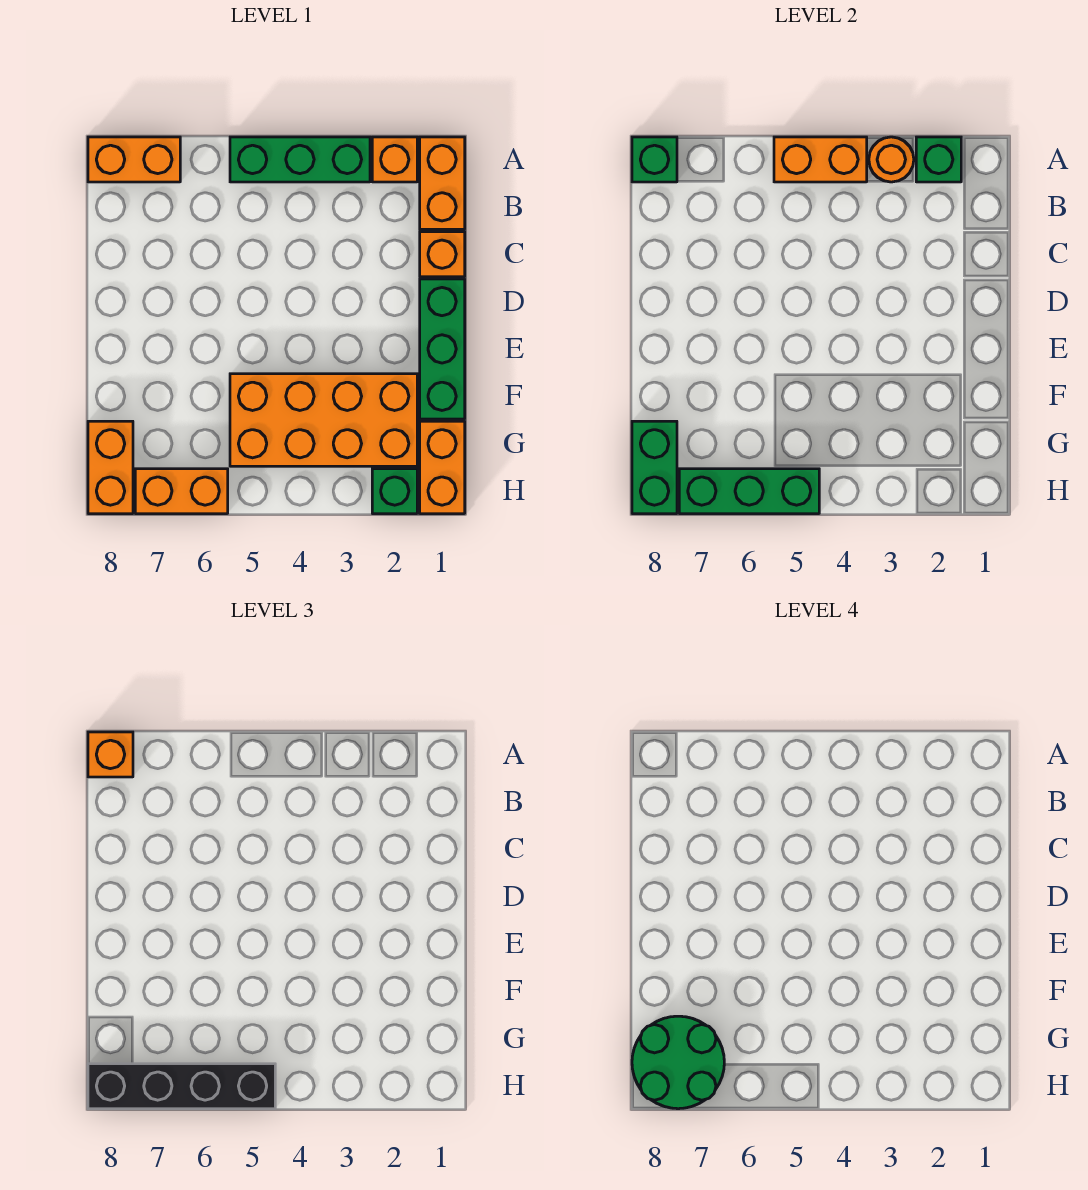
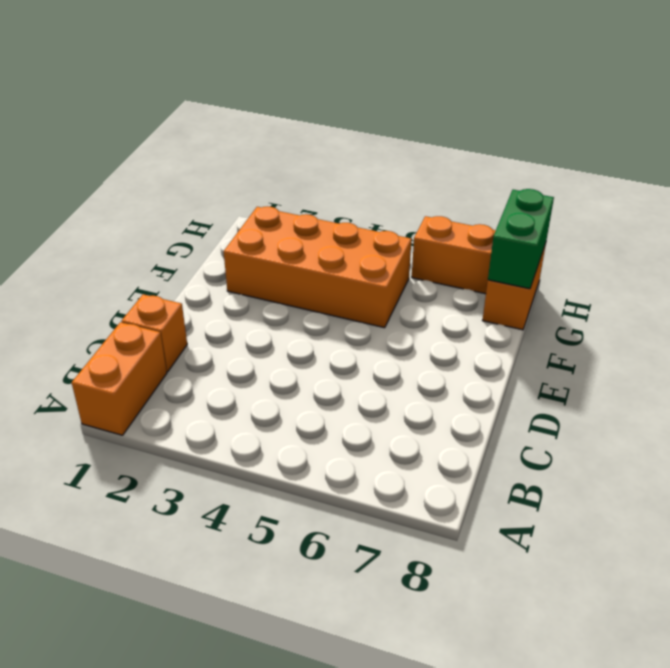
none -> orange 1x1 brick [372,137,417,182]
none -> green 1x3 brick [230,137,370,182]
none -> orange 1x2 brick [88,137,180,182]

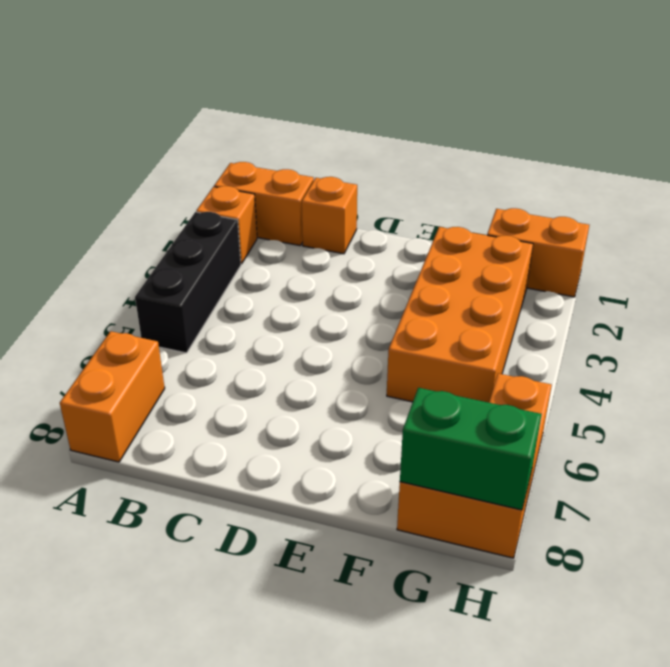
black 1x3 brick [135,212,241,353] -> green 1x3 brick [230,137,370,182]
none -> green 1x3 brick [420,279,465,419]
none -> green 1x1 brick [372,469,417,514]
none -> green 1x1 brick [916,137,961,182]

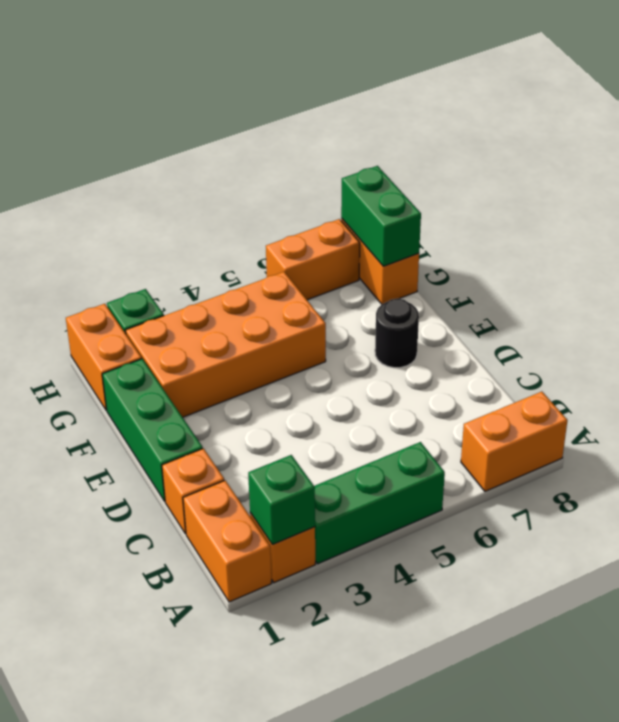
black 1x1 round brick [375,298,419,368] -> none
none -> orange 1x1 round brick [869,137,914,182]
none -> orange 1x2 brick [774,137,867,182]
none -> green 1x1 brick [632,137,677,182]

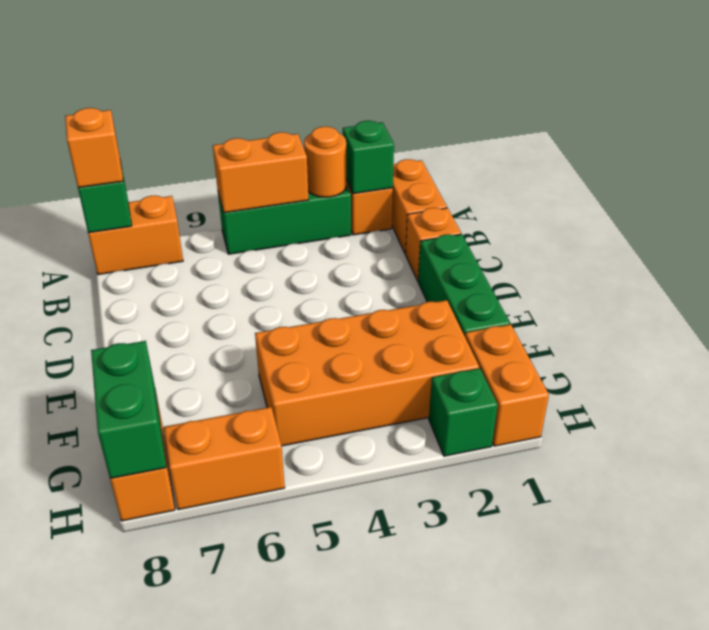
none -> green 1x3 brick [679,469,819,514]
none -> black 1x4 brick [88,1064,275,1109]
none -> green 2x2 round brick [632,1016,724,1109]

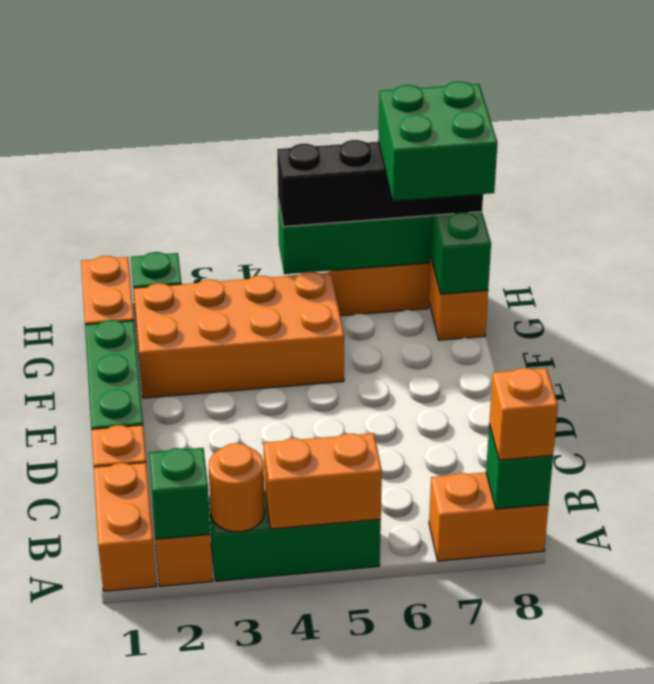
green 2x2 brick [378,81,497,201] -> green 2x2 round brick [632,1016,724,1109]

